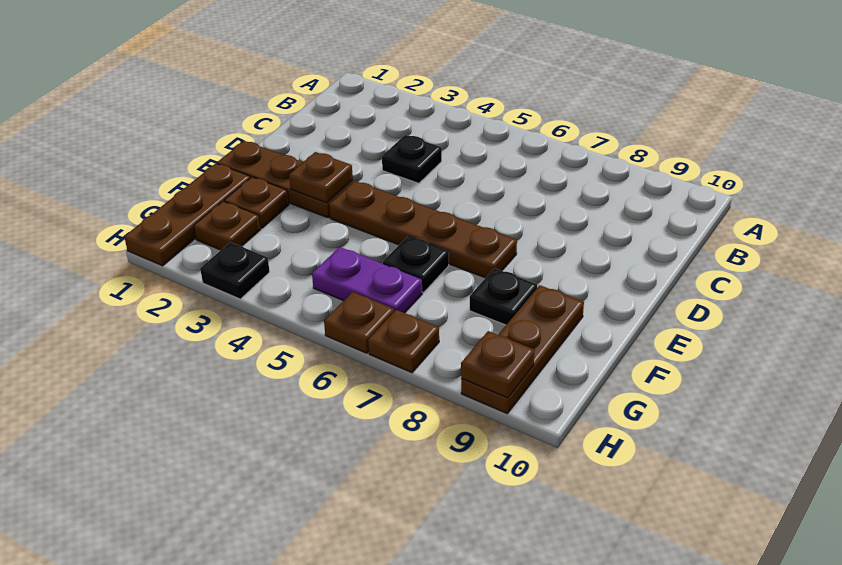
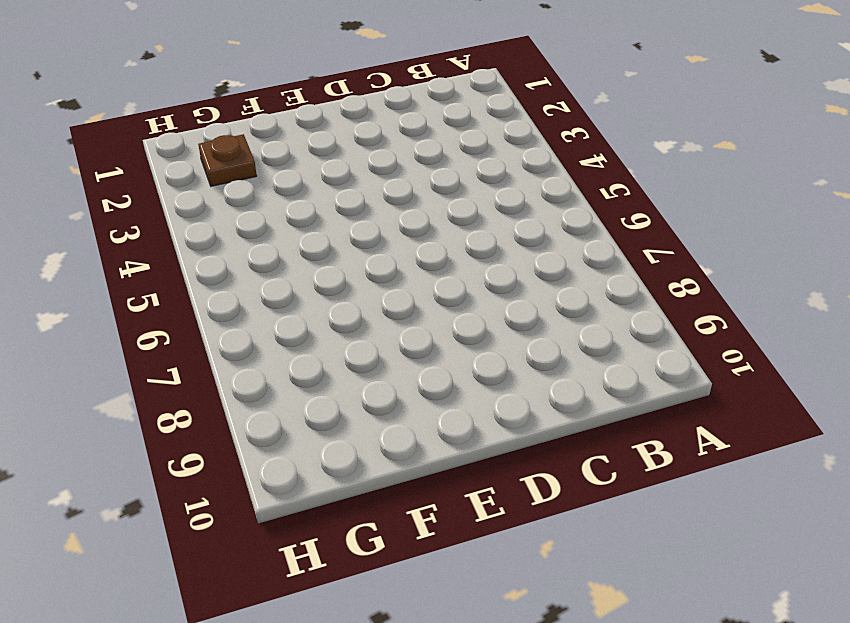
none -> black 1x1 plate [382,135,442,183]
none -> brown 1x3 plate [217,141,353,218]
none -> brown 1x4 plate [329,181,517,278]

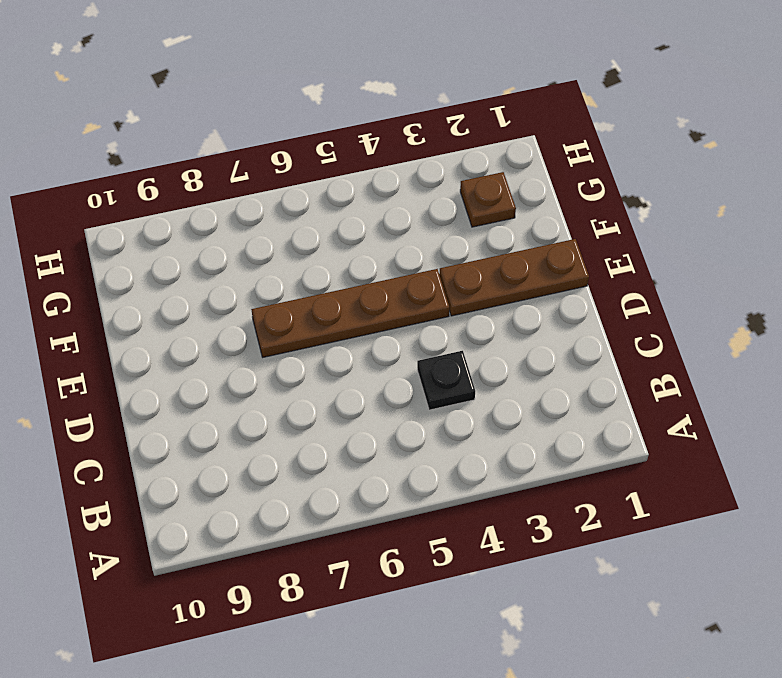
none -> brown 1x3 plate [124,163,250,266]
none -> brown 1x1 plate [224,177,289,228]
none -> black 1x1 plate [383,236,449,292]

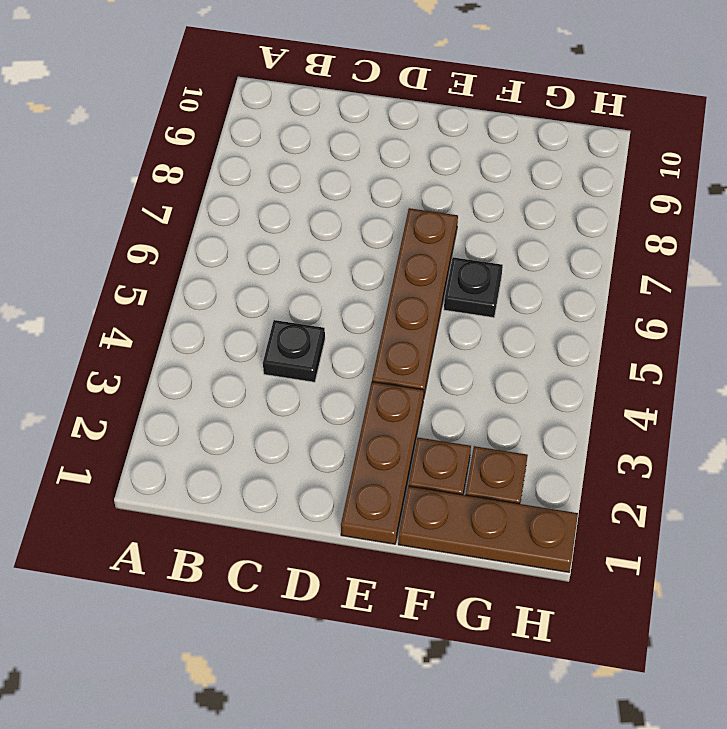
none -> black 1x1 plate [470,268,537,325]
none -> brown 1x3 plate [461,285,584,414]
none -> purple 1x2 plate [312,247,422,313]

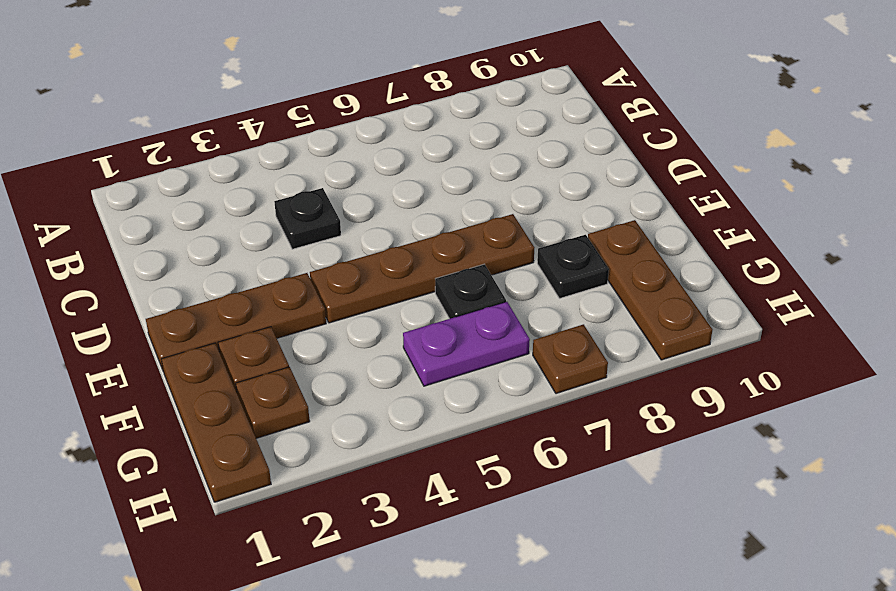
none -> black 1x1 plate [200,242,270,299]
none -> brown 1x1 plate [324,292,394,353]
none -> brown 1x1 plate [289,152,353,203]

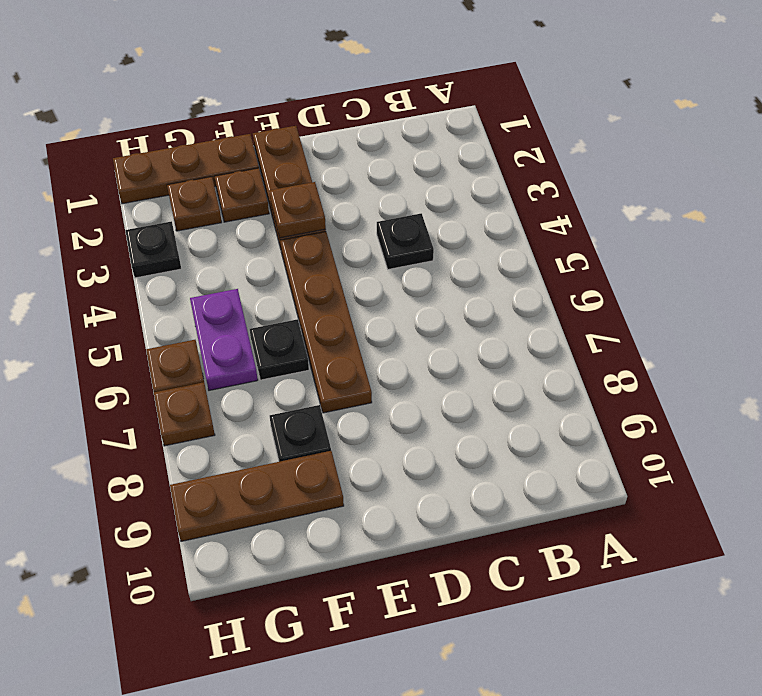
none -> brown 1x1 plate [461,331,535,398]

